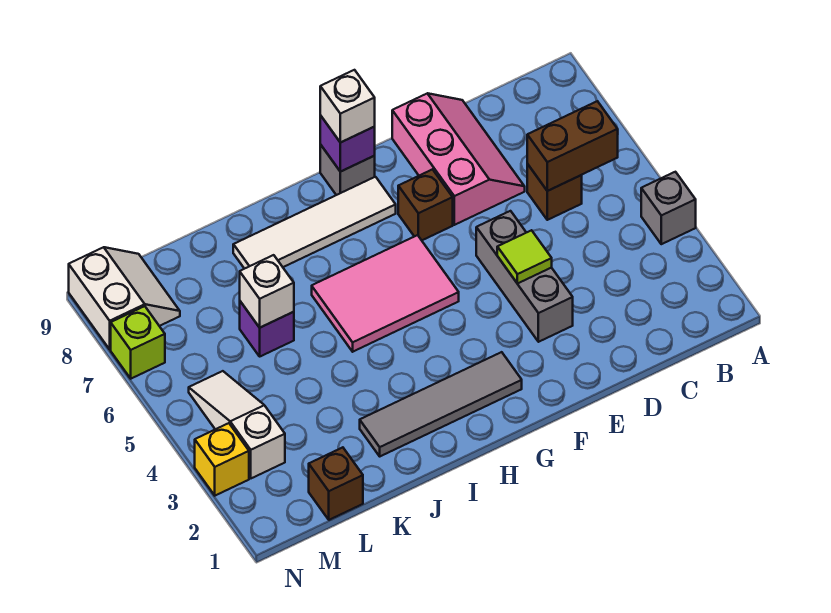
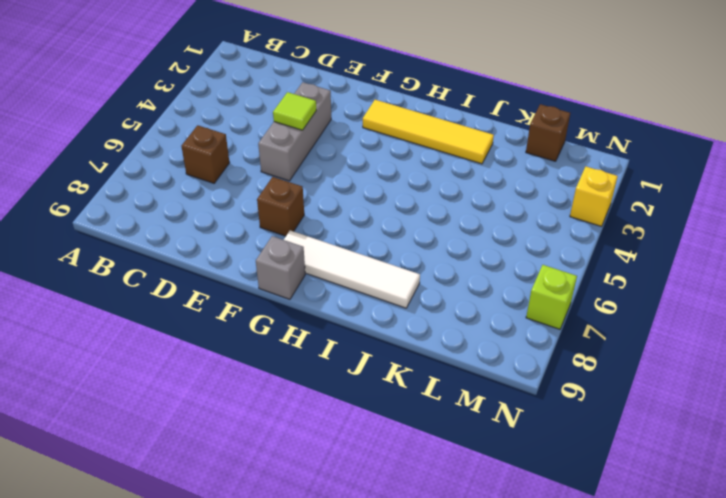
yellow 1x4 tile [363,100,494,164] -> grey 1x4 tile [360,352,522,456]
none -> grey 1x1 brick [641,172,696,244]
none -> pink 2x3 slope [392,93,525,225]
none -> pink 2x3 tile [312,235,459,352]

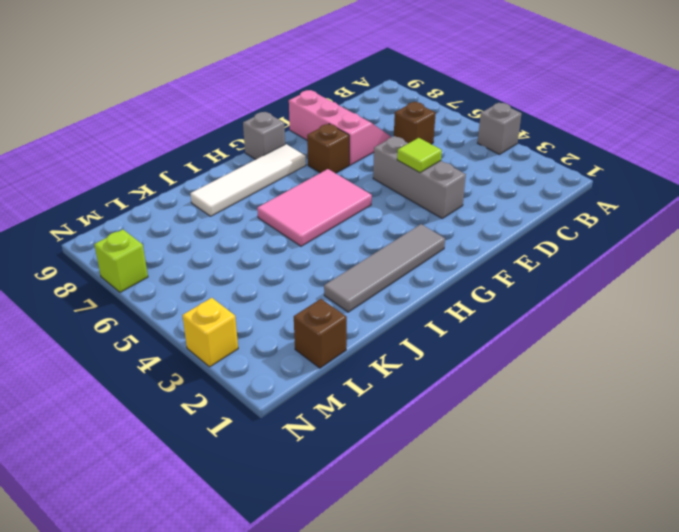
none -> purple 1x1 brick [240,301,294,356]
none -> white 1x3 slope [189,371,285,478]
none -> white 2x2 slope [69,247,180,349]

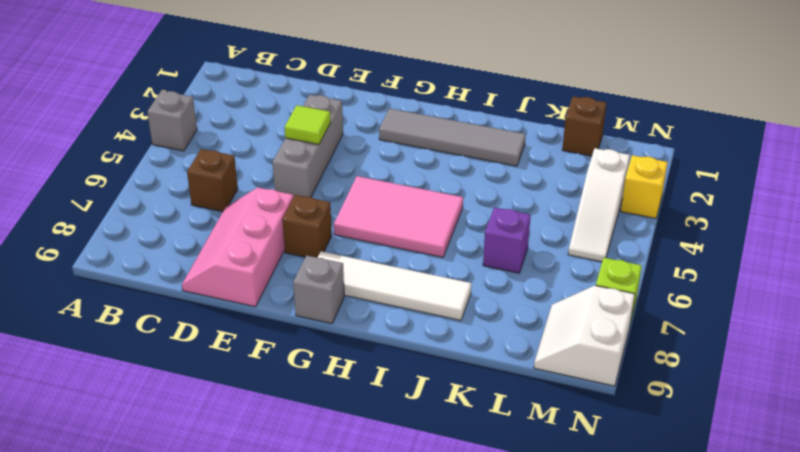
none -> brown 1x2 brick [527,101,618,191]
none -> purple 1x1 brick [320,115,375,172]
none -> white 1x1 brick [240,255,294,328]

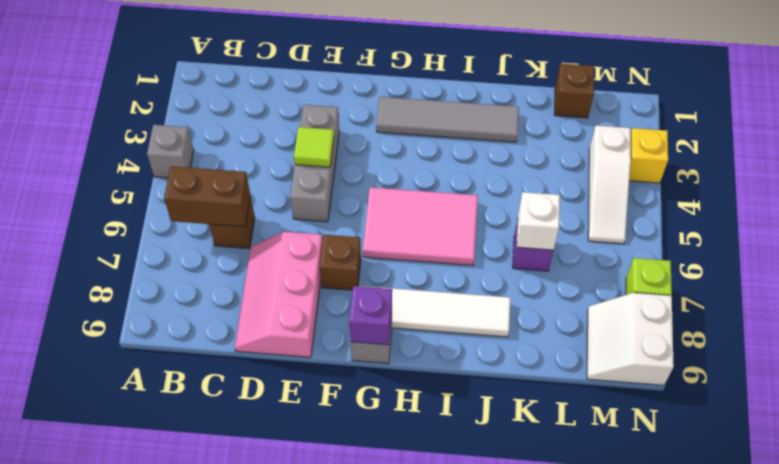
none -> white 1x1 brick [320,70,375,143]

